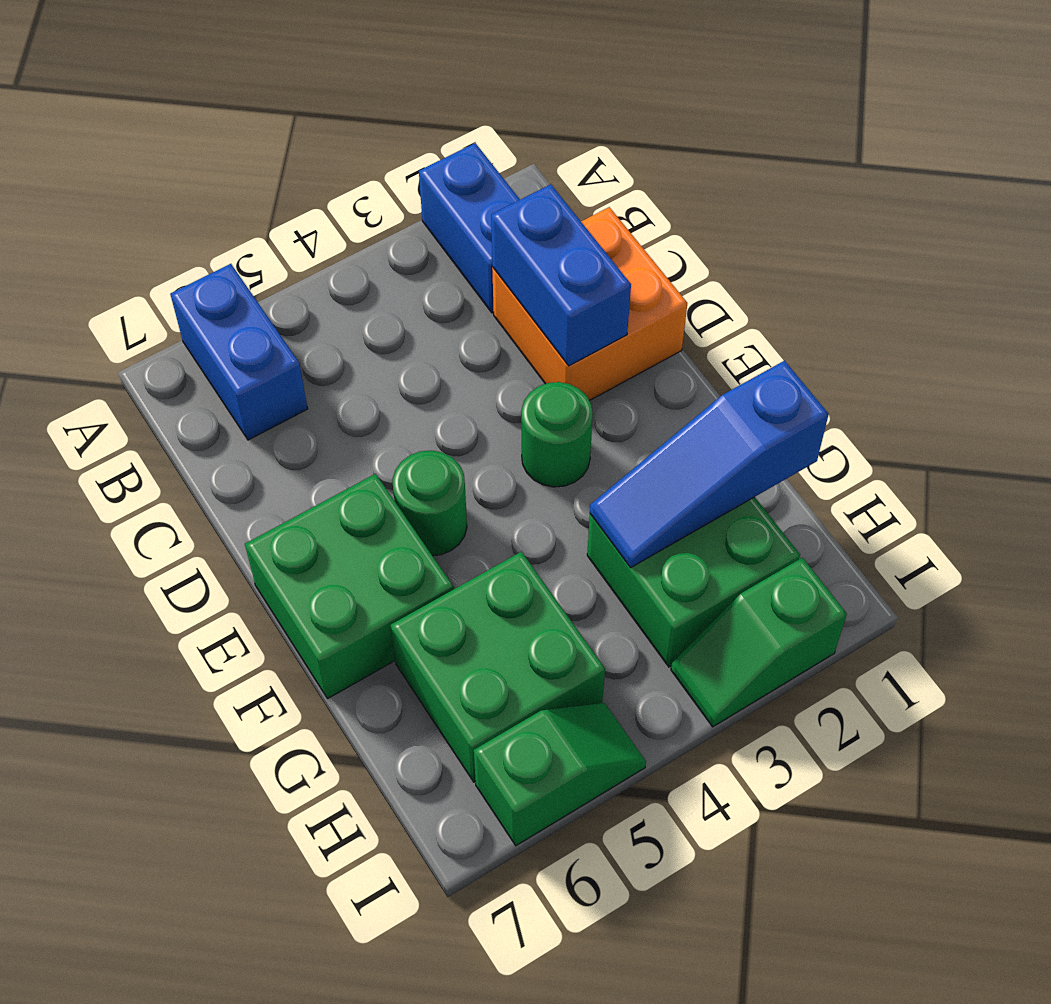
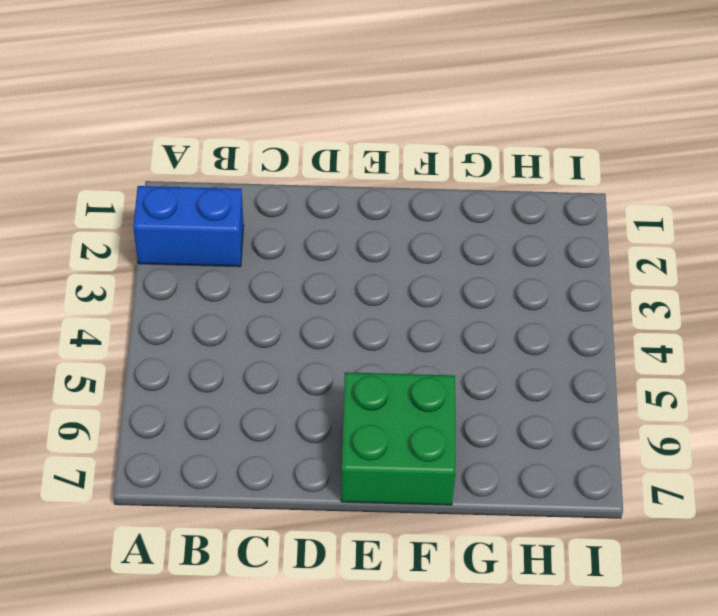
none -> blue 1x2 brick [170,264,308,440]
none -> orange 2x2 brick [492,207,687,401]
none -> green 1x1 round brick [521,382,593,487]

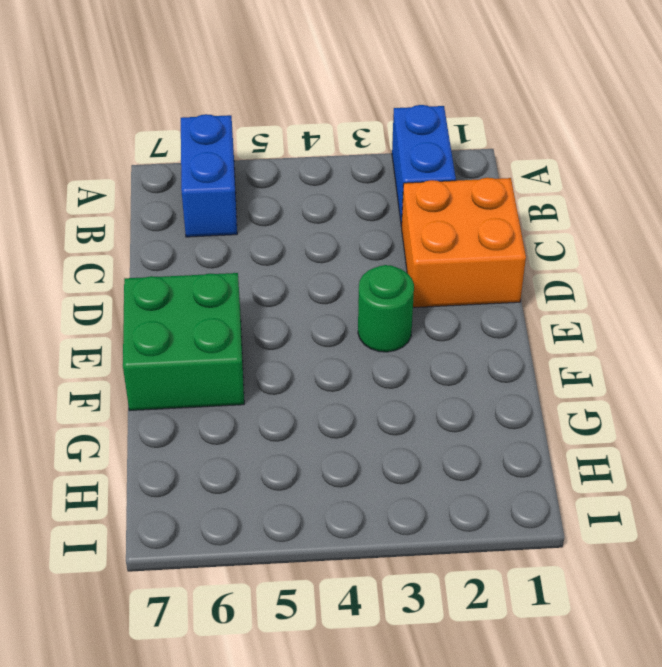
none -> green 1x1 round brick [392,450,467,556]
none -> green 2x2 brick [587,497,800,667]
none -> green 2x2 brick [391,552,605,782]

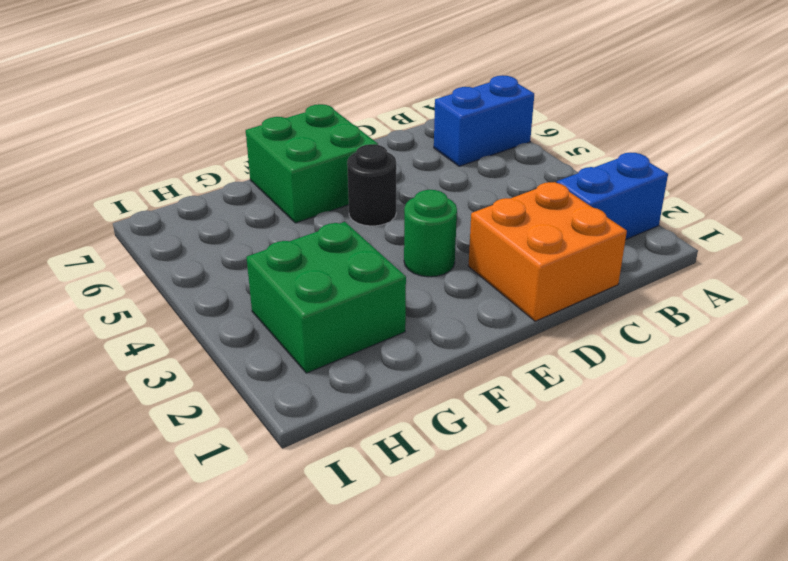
black 1x1 round brick [347,144,396,226] -> green 1x1 round brick [392,450,467,556]
none -> green 2x2 brick [391,552,605,782]
none -> green 1x2 slope [671,558,847,727]
none -> green 1x2 slope [474,703,646,846]

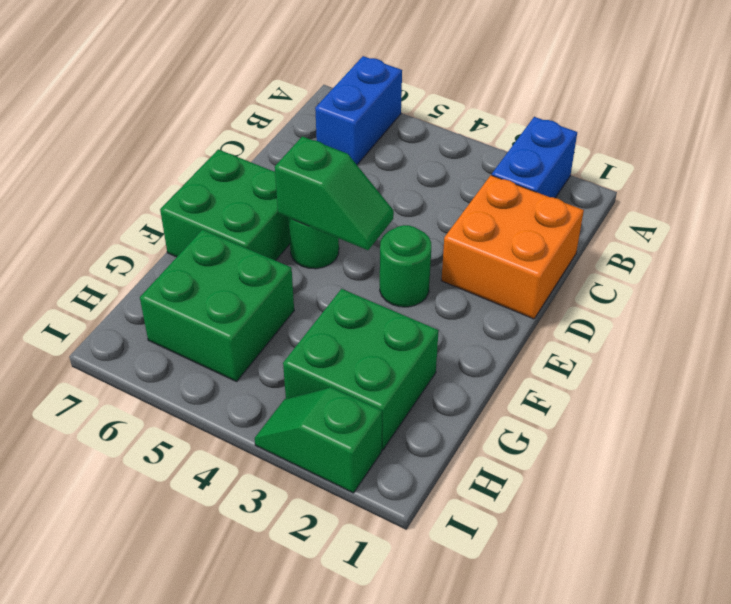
green 1x2 slope [275,136,394,250] -> green 1x2 slope moved to [474,703,646,846]
none -> blue 1x2 brick [491,184,631,366]
none -> blue 1x3 slope [590,361,829,567]

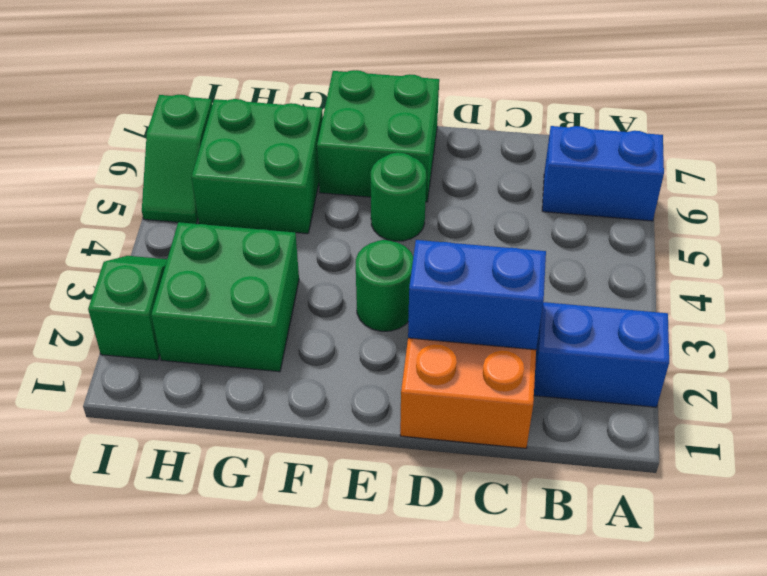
none -> blue 1x3 slope [590,361,829,567]

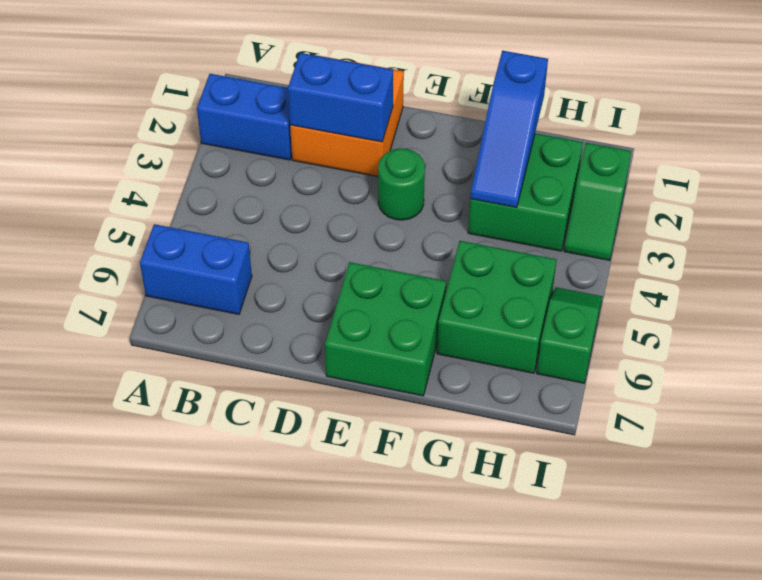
none -> green 1x1 round brick [392,450,467,556]

